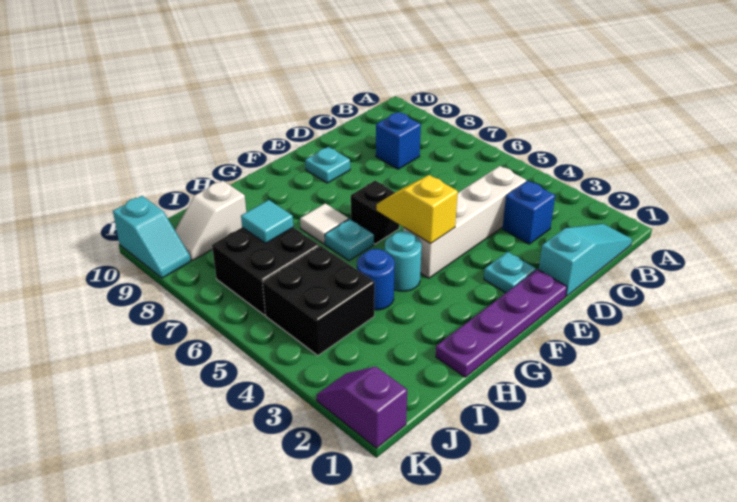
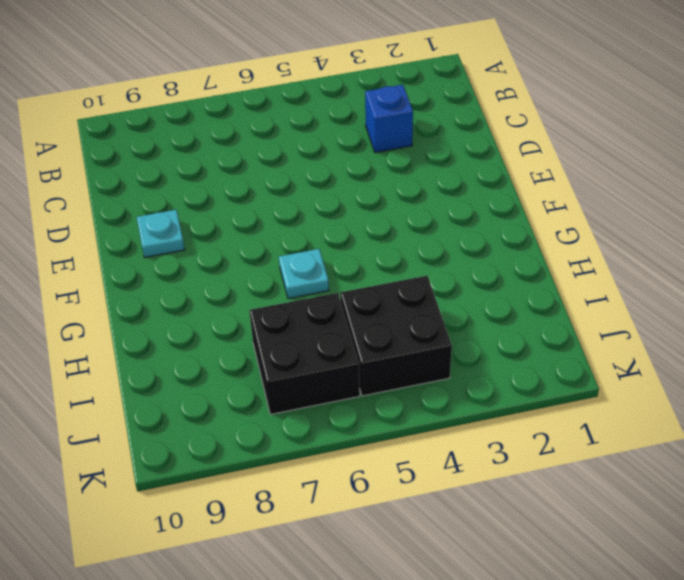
none -> cyan 1x3 slope [539,224,632,296]
none -> white 1x4 brick [404,166,526,278]
none -> blue 1x1 brick [376,112,421,169]

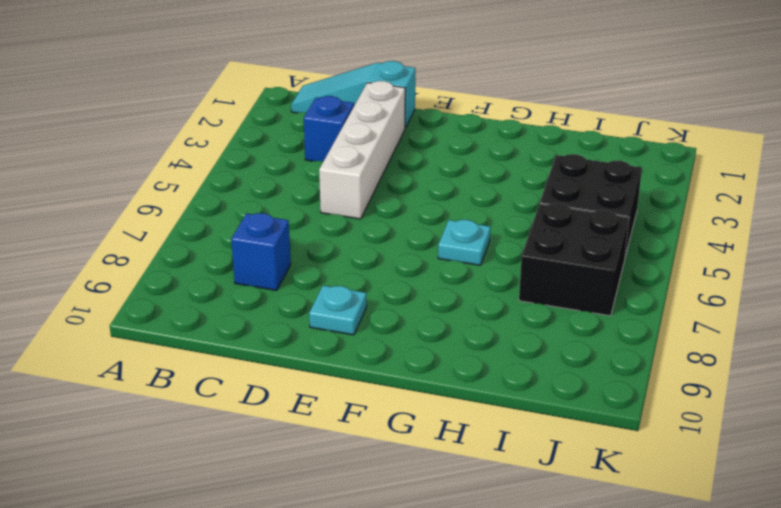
white 1x4 brick [319,81,405,219] -> white 1x4 brick turned to [404,166,526,278]
none -> purple 1x4 plate [436,269,567,377]
none -> cyan 1x1 plate [484,252,536,293]
none -> black 1x1 brick [351,181,399,244]

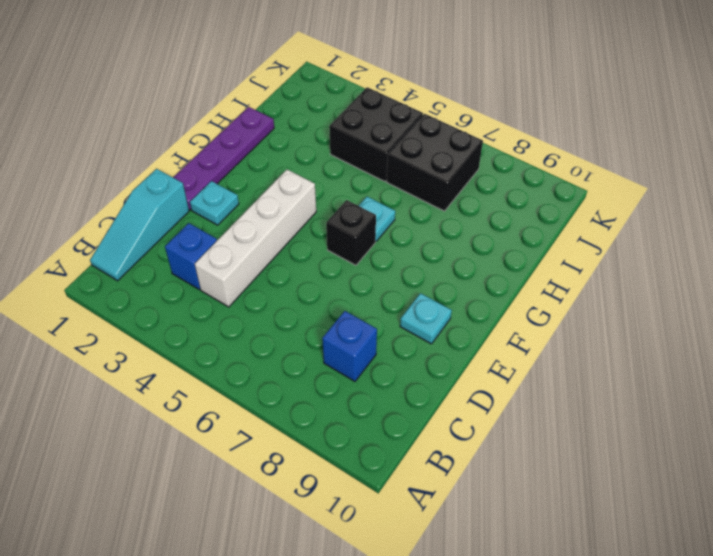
none -> cyan 1x1 round brick [385,231,422,291]
none -> white 1x1 tile [300,203,349,244]
none -> blue 1x1 round brick [357,249,395,310]

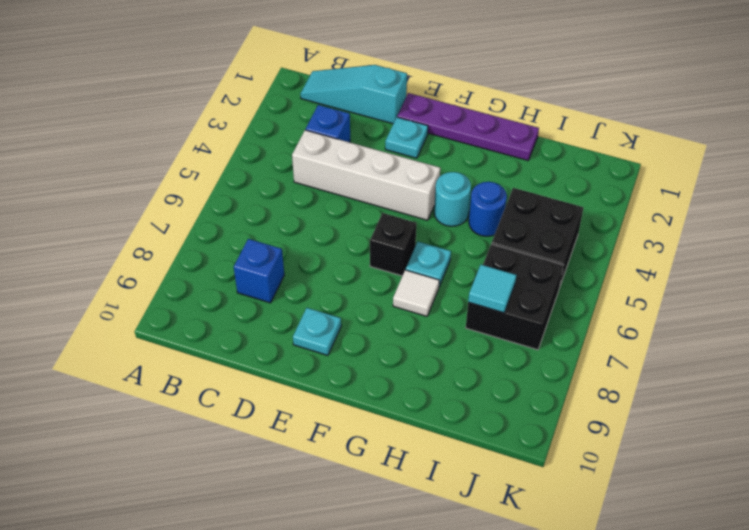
none -> white 1x2 slope [175,181,246,261]
none -> purple 1x2 slope [317,366,407,448]
none -> cyan 1x2 slope [113,196,191,278]

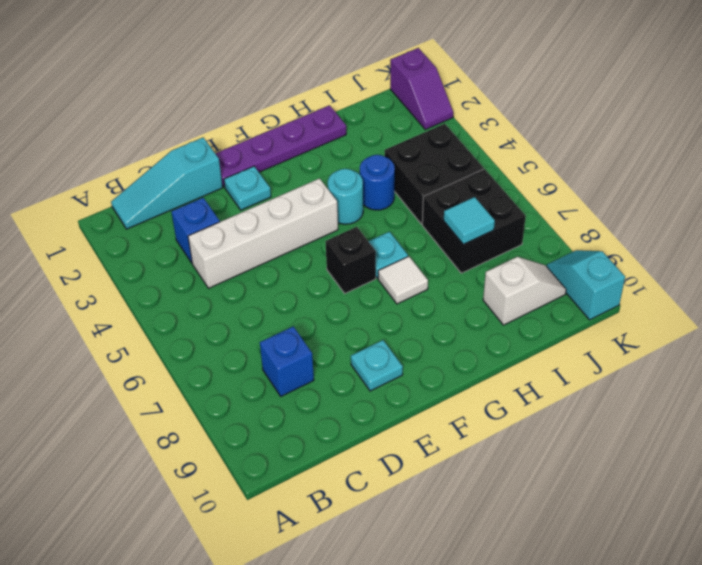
none -> yellow 1x2 slope [377,175,458,244]

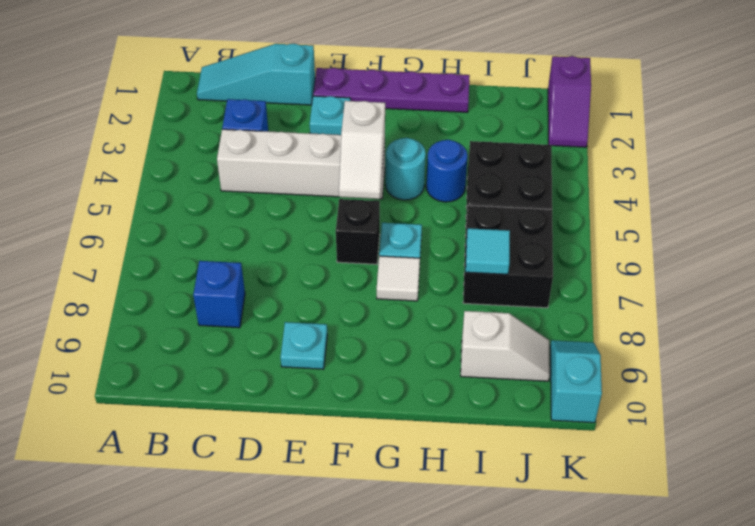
white 1x2 slope [339,101,385,199] -> yellow 1x2 slope [377,175,458,244]

